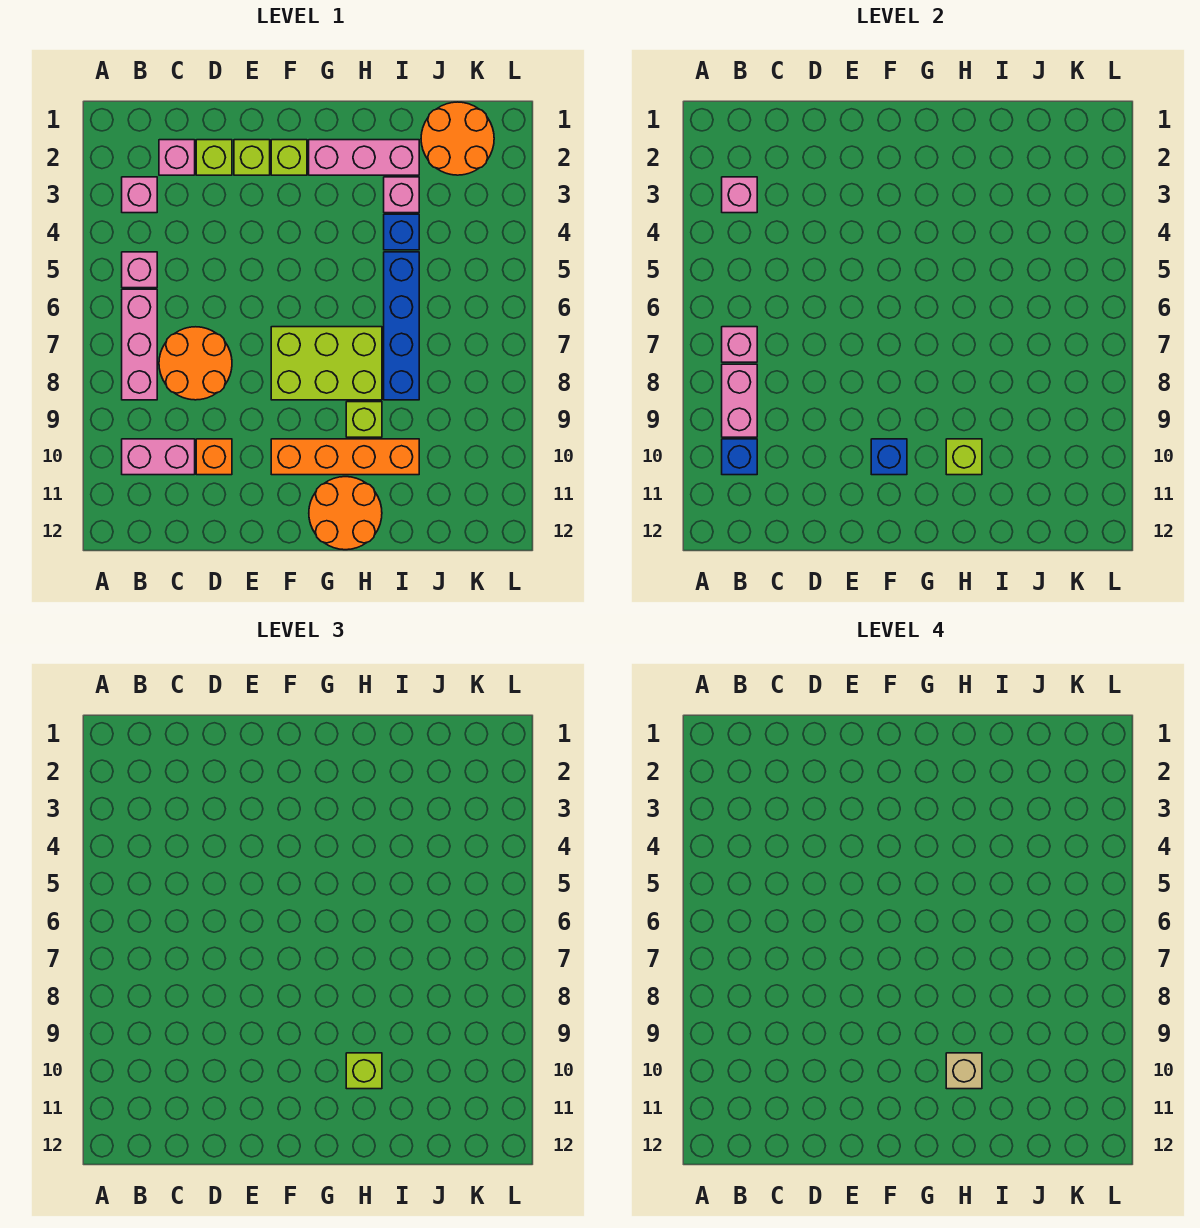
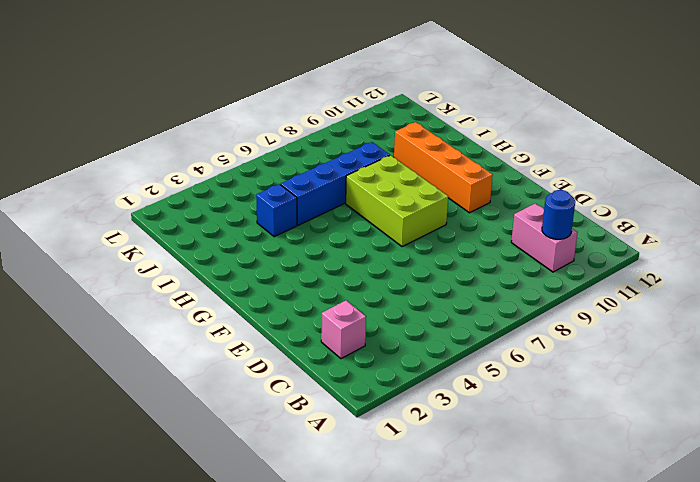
blue 1x1 round brick [542,190,575,239] -> blue 1x1 brick [722,439,757,475]
none -> pink 1x1 brick [122,177,157,213]
none -> pink 1x1 brick [122,252,157,288]
none -> pink 1x3 brick [122,289,157,400]

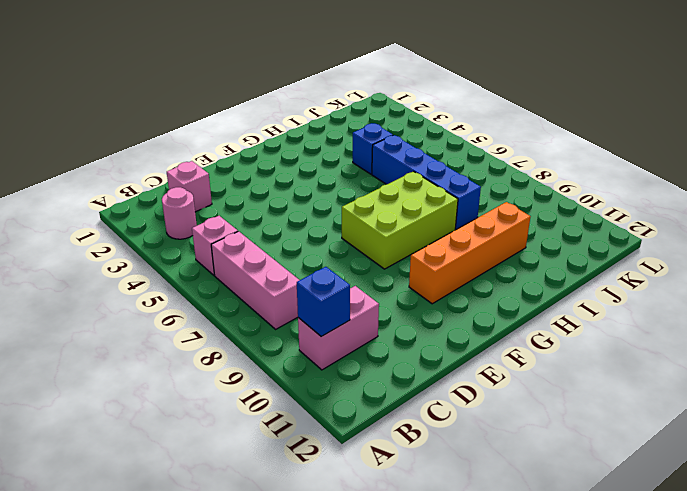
pink 1x1 round brick [162,187,197,239] -> pink 1x1 brick [122,177,157,213]
none -> orange 2x2 round brick [159,327,232,400]
none -> lime 1x1 brick [196,140,232,175]
none -> orange 1x1 brick [196,439,232,475]

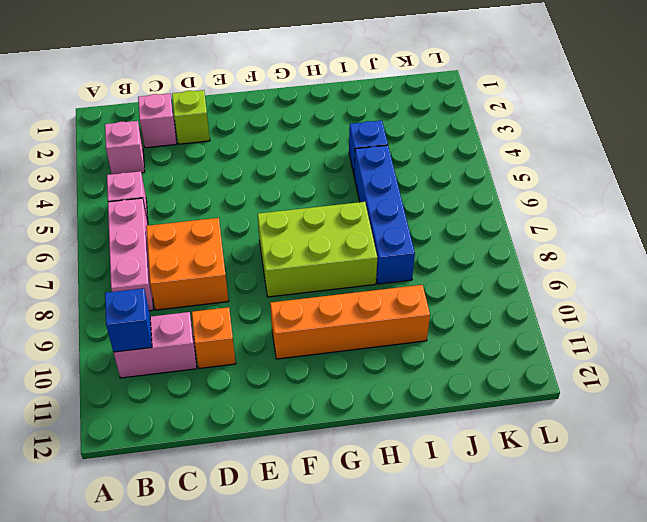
orange 2x2 brick [146,218,228,310] -> orange 2x2 round brick [159,327,232,400]
none -> lime 1x1 brick [234,140,270,175]
none -> lime 1x1 brick [271,140,307,175]
none -> pink 1x3 brick [309,140,419,175]

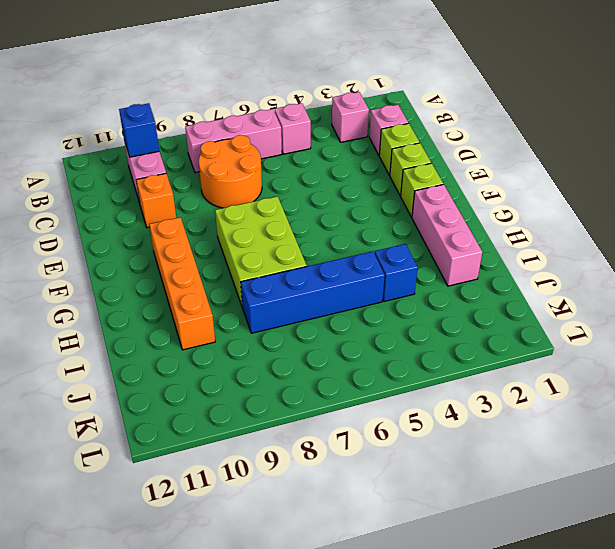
none -> orange 2x2 round brick [309,477,382,550]
none -> lime 1x1 brick [346,402,382,437]
none -> pink 1x1 brick [384,177,419,213]

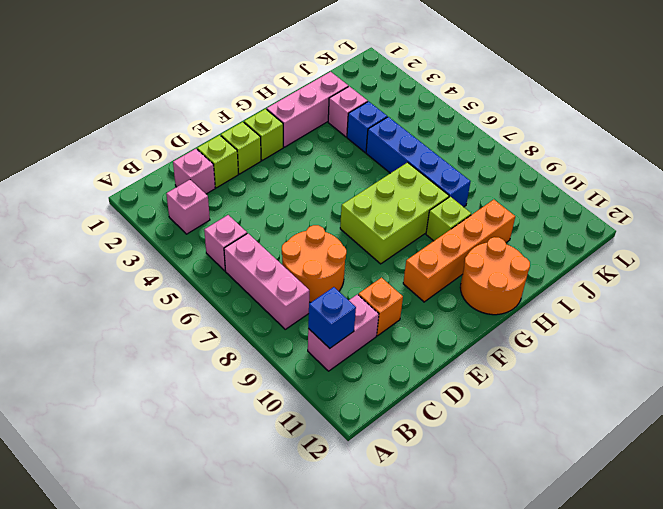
none -> orange 2x2 round brick [421,102,494,175]
none -> pink 1x1 brick [722,177,757,213]
none -> pink 1x1 brick [722,327,757,362]

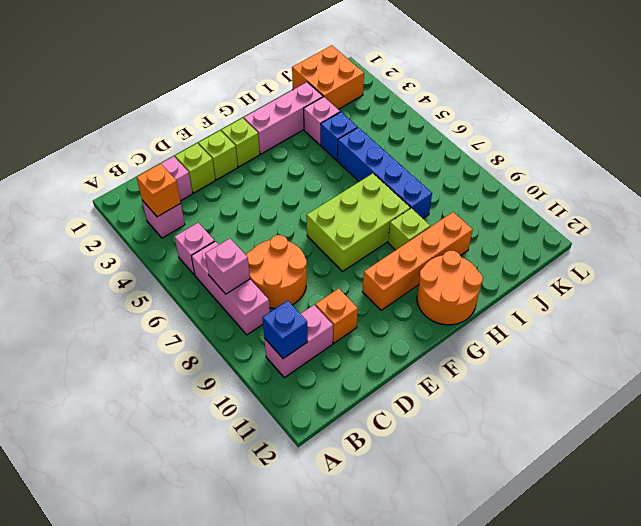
orange 1x1 brick [137,164,181,217] -> pink 1x1 brick [722,177,757,213]
orange 2x2 brick [292,45,364,109] -> orange 2x2 round brick [421,102,494,175]
none -> pink 1x2 brick [722,364,757,437]
none -> blue 1x1 brick [871,439,907,475]
none -> lime 1x1 brick [946,439,982,475]

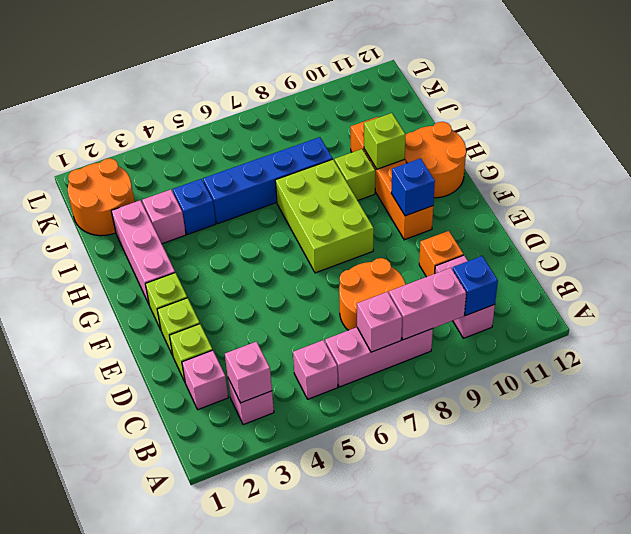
none -> lime 1x1 brick [346,1053,382,1089]
none -> tan 1x1 brick [946,1053,982,1089]

